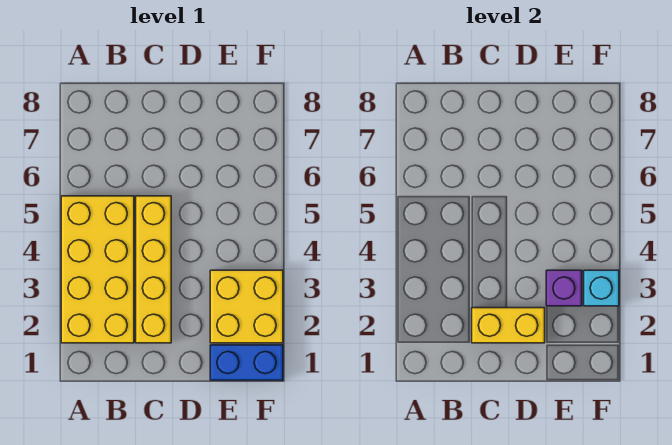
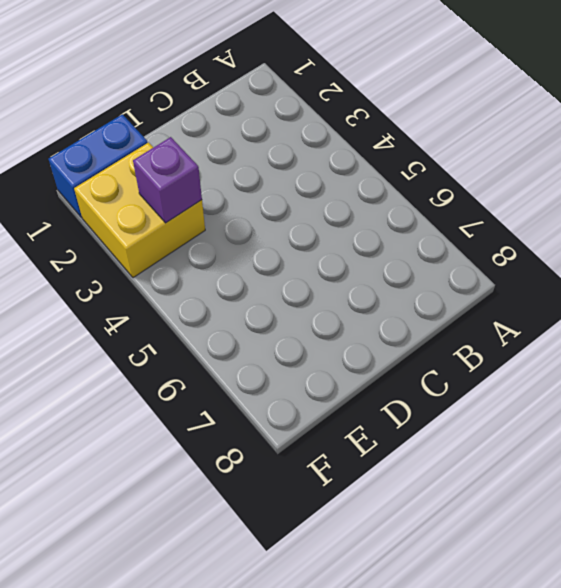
none -> yellow 2x4 brick [61,196,134,343]
none -> yellow 1x4 brick [136,196,171,343]

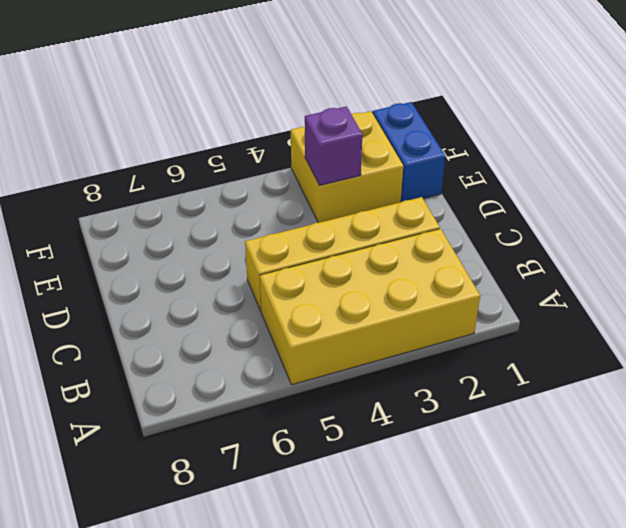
none -> yellow 1x2 brick [472,308,545,343]
none -> cyan 1x1 brick [584,270,619,306]

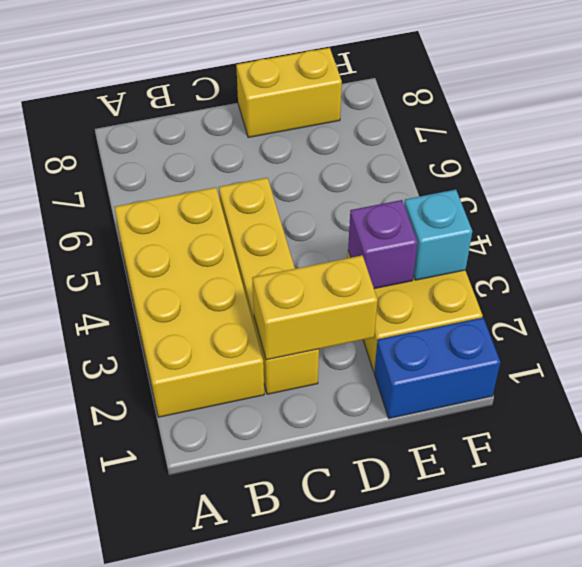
yellow 1x2 brick [236,48,342,138] -> none

